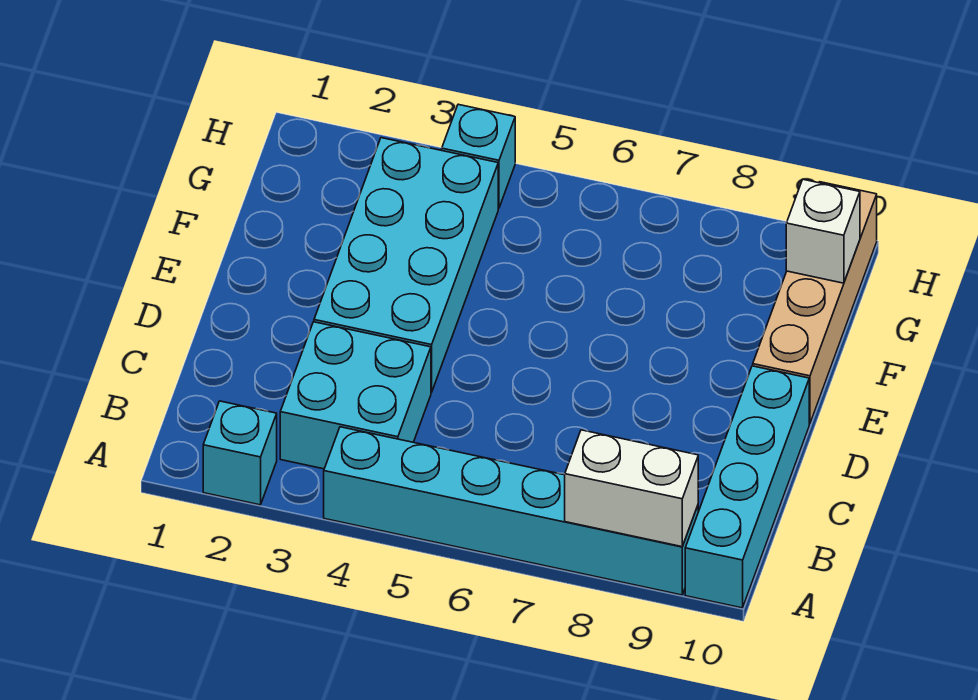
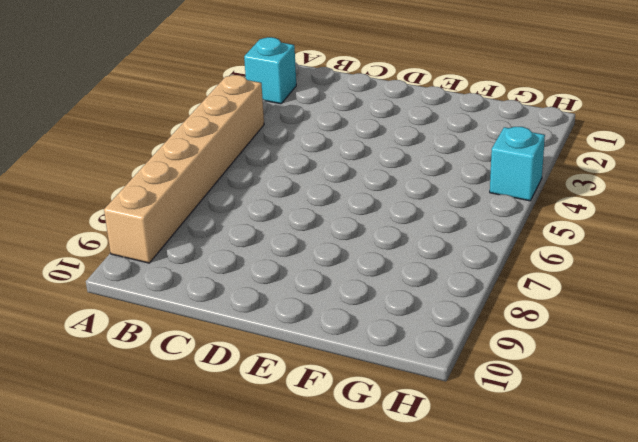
tan 1x6 brick [104,75,264,263] -> cyan 1x6 brick [324,427,698,595]
none -> cyan 1x4 brick [685,366,809,608]
none -> cyan 2x2 brick [280,322,431,469]

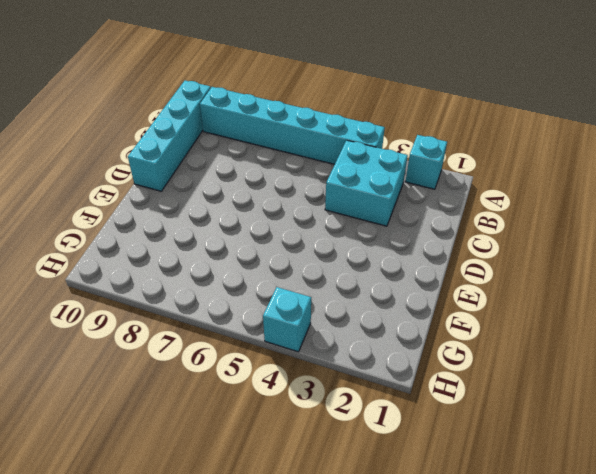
none -> cyan 2x4 brick [314,138,498,392]
none -> tan 1x4 brick [753,182,877,424]

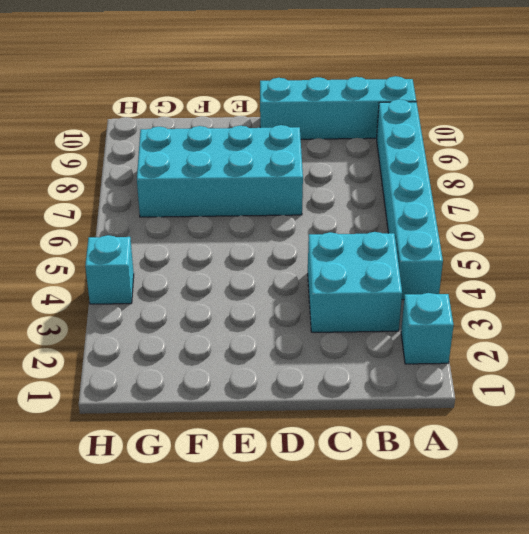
cyan 2x4 brick [137,125,303,217] -> cyan 2x4 brick moved to [314,138,498,392]
none -> tan 1x4 brick [753,182,877,424]
none -> white 1x2 brick [565,430,698,547]

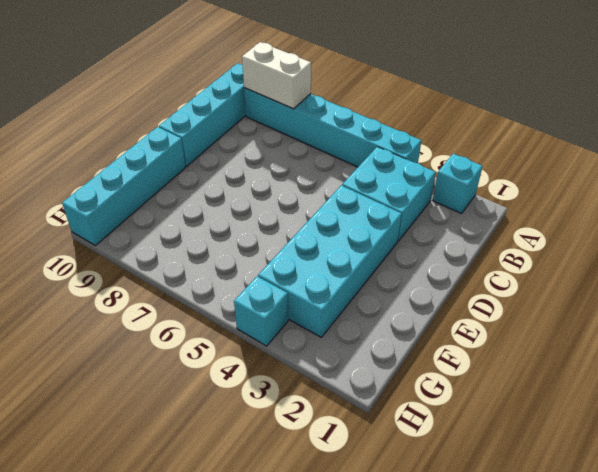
cyan 1x4 brick [62,127,186,245] -> tan 1x4 brick [753,182,877,424]
none -> white 1x1 brick [786,179,860,283]

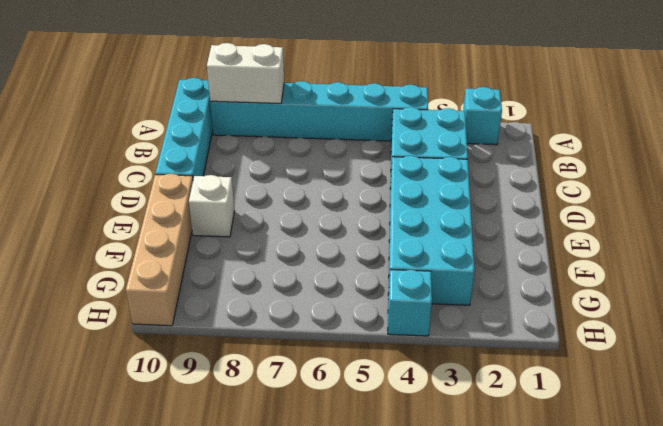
white 1x1 brick [189,175,234,237] -> white 1x1 brick moved to [786,179,860,283]

